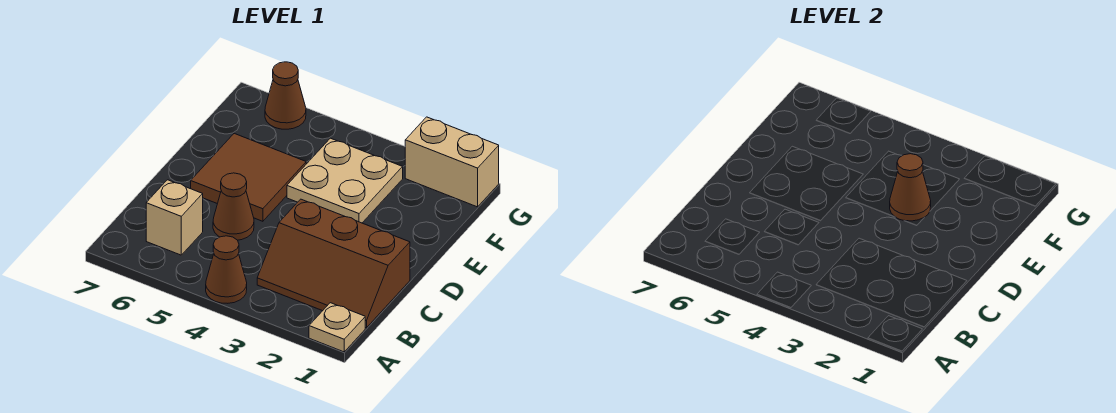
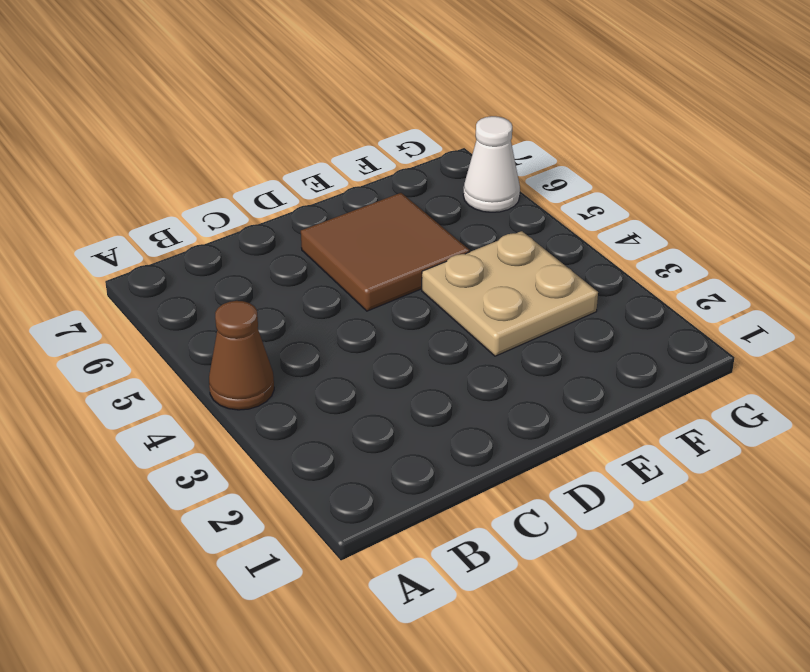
white 1x1 cone [463,116,520,212] -> brown 1x1 cone [265,62,306,129]
none -> tan 1x1 plate [309,303,365,352]
none -> brown 2x3 slope [257,199,410,328]

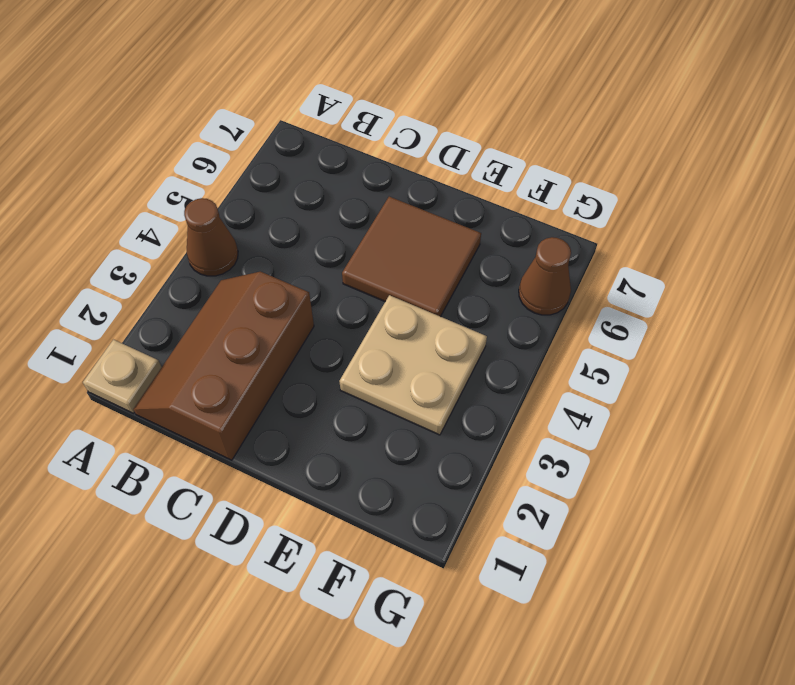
none -> tan 1x1 brick [146,180,203,255]
none -> brown 1x1 cone [213,173,254,240]

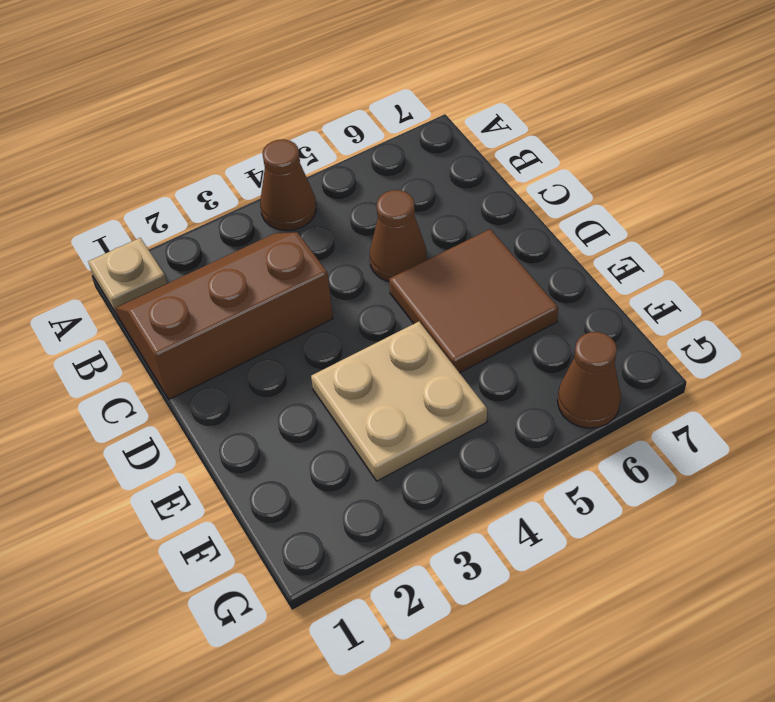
none -> tan 1x1 brick [146,180,203,255]
none -> tan 1x2 brick [405,117,499,207]

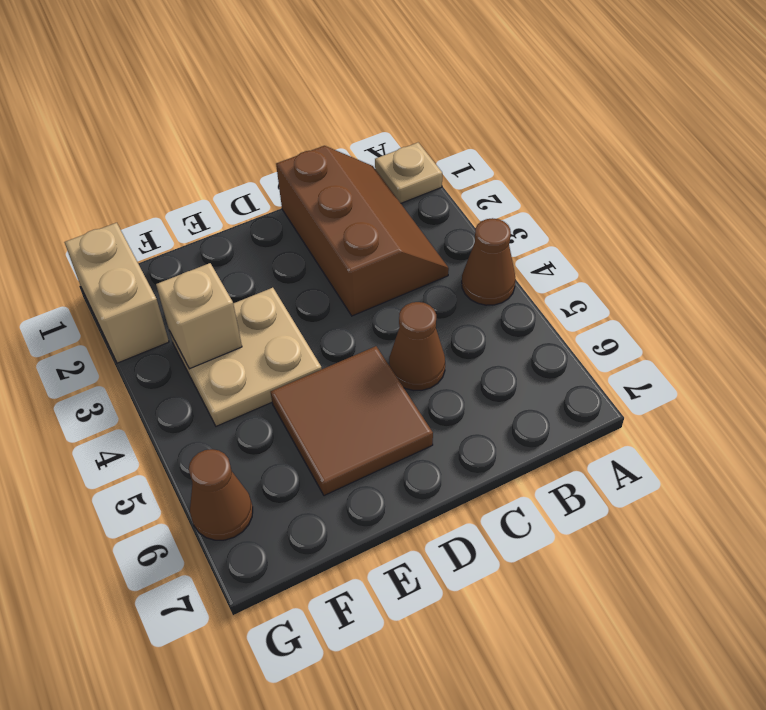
tan 1x1 brick [156,263,242,369] -> tan 1x1 brick moved to [146,180,203,255]
none -> brown 1x1 cone [890,154,931,221]

